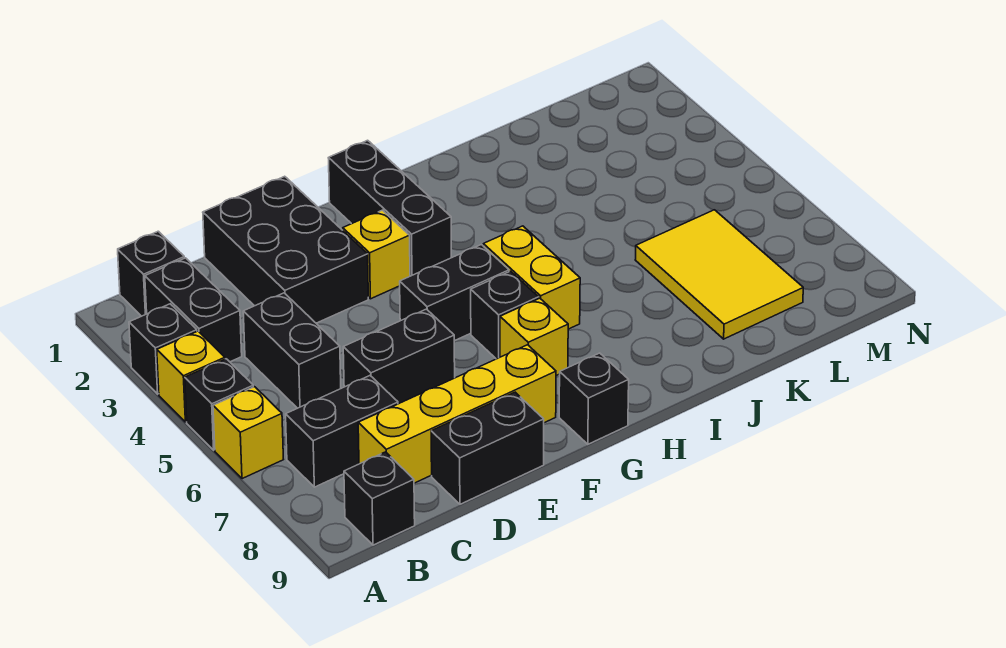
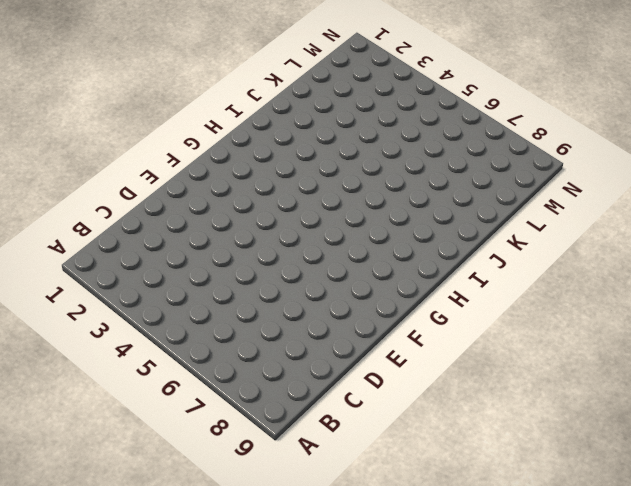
none -> black 1x1 brick [129,304,197,394]
none -> yellow 1x1 brick [157,331,225,422]
none -> black 1x1 brick [185,359,253,450]

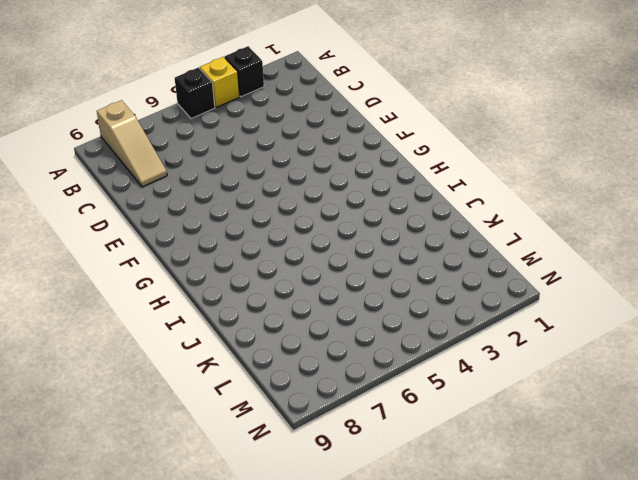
tan 1x3 slope [97,100,167,187] -> yellow 1x4 brick [358,345,556,483]
none -> yellow 1x1 brick [213,387,283,479]
none -> black 1x1 brick [118,231,184,316]
none -> black 1x2 brick [145,258,242,362]

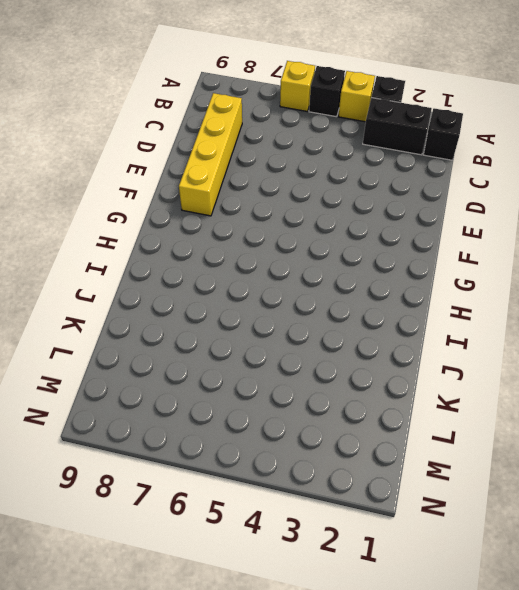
none -> black 1x2 brick [286,376,398,487]
none -> black 1x1 brick [344,452,415,545]
none -> black 1x2 brick [243,293,341,408]

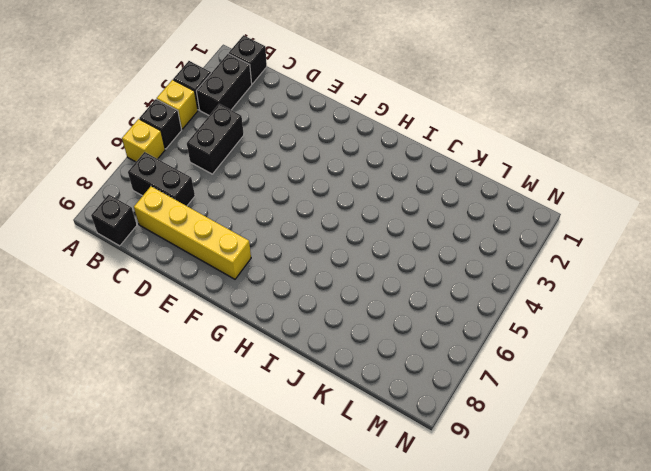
none -> black 2x3 brick [203,176,368,323]
none -> black 1x2 brick [343,309,455,404]
none -> black 1x2 brick [431,392,544,504]

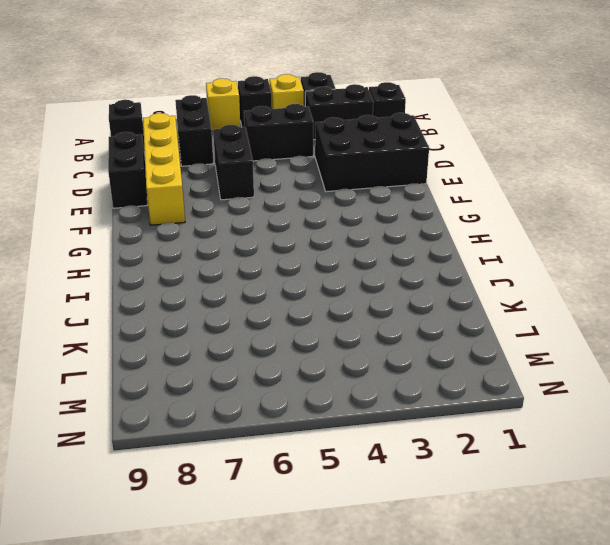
none -> yellow 1x1 brick [343,210,410,299]
none -> black 1x2 brick [400,245,509,341]
none -> black 1x3 brick [329,140,451,276]

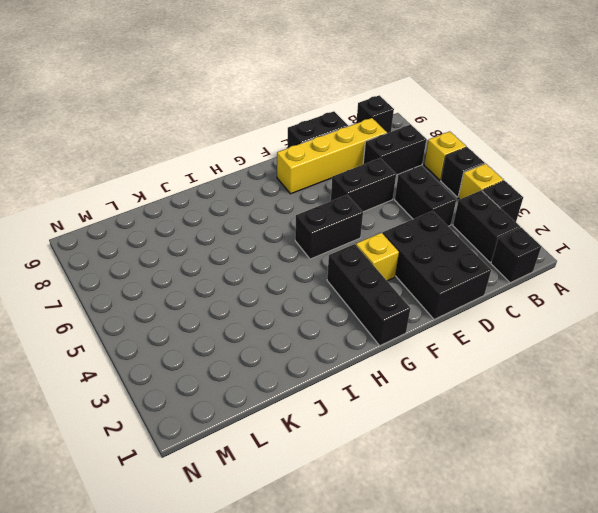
none -> black 1x1 brick [471,271,539,359]
none -> yellow 1x1 brick [500,298,568,376]
none -> black 1x1 brick [559,353,629,444]

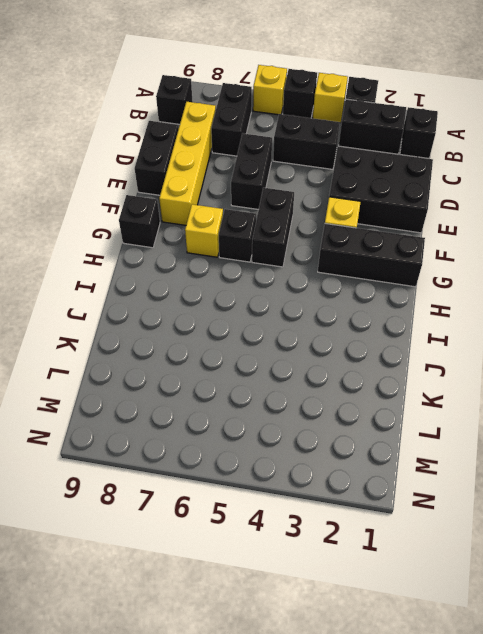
none -> yellow 1x2 brick [483,226,580,329]
none -> yellow 2x3 tile [635,210,803,339]

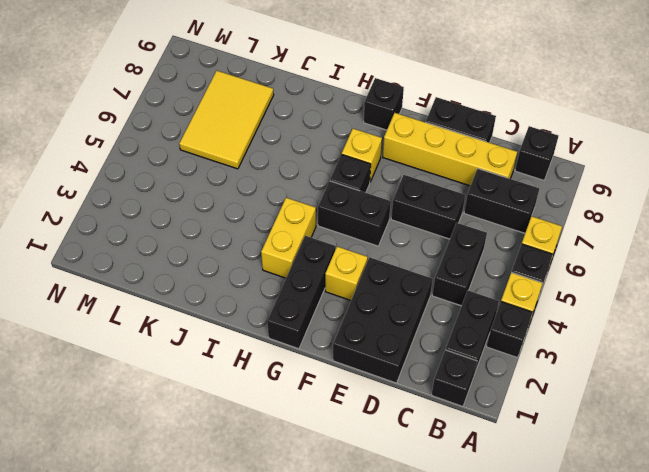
yellow 1x2 brick [261,198,316,278] -> yellow 1x2 brick moved to [483,226,580,329]

